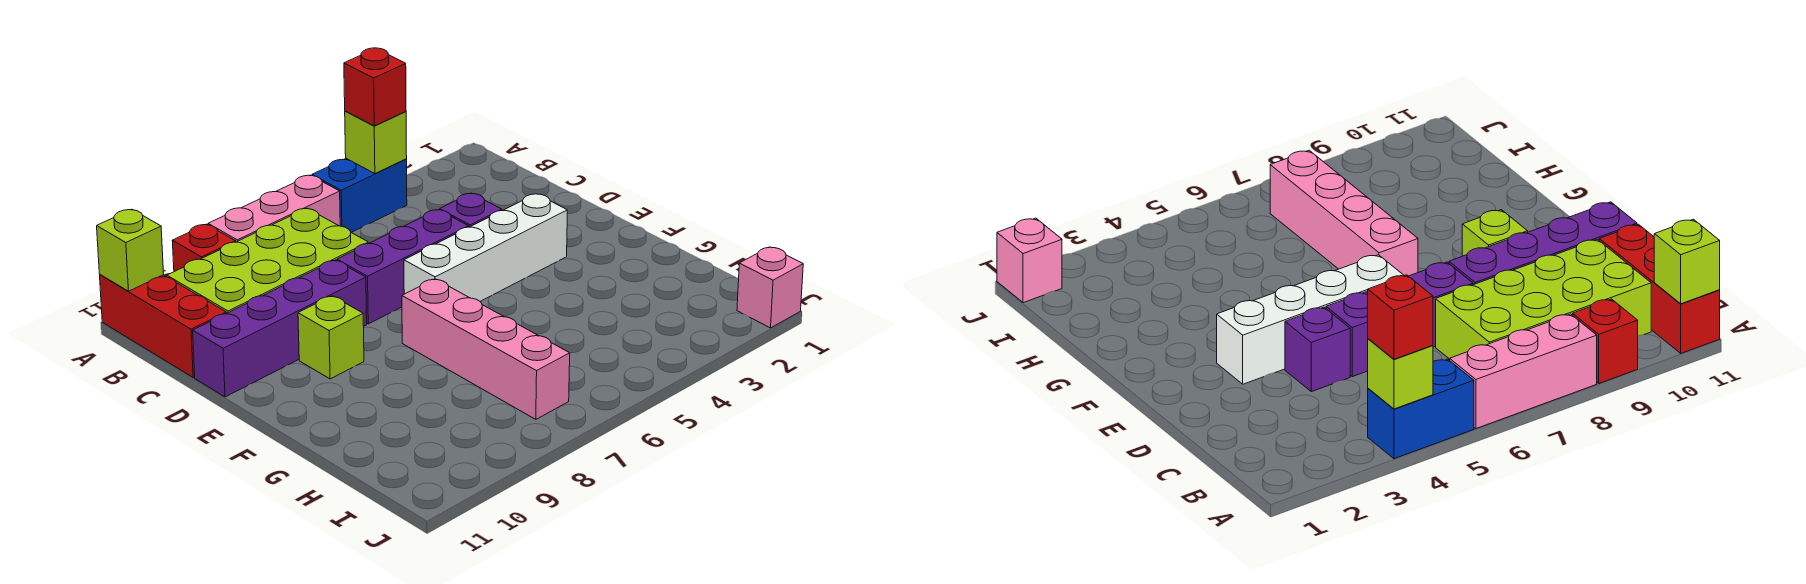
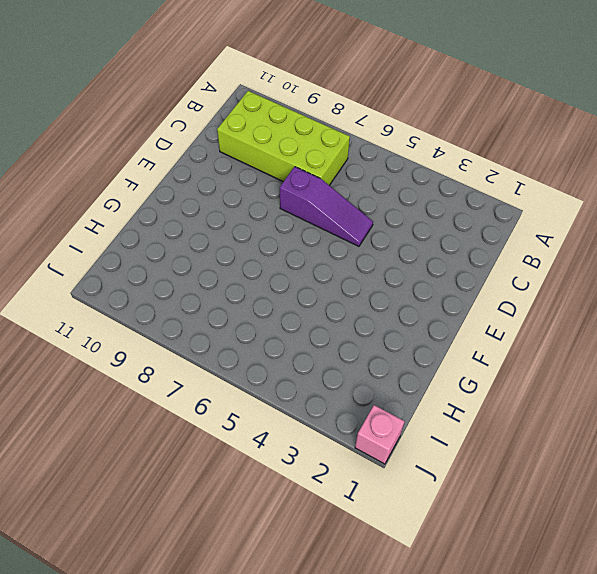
purple 1x3 slope [280,167,373,246] -> purple 1x3 brick [337,210,469,324]
none -> blue 1x2 brick [312,159,407,233]
none -> pink 1x3 brick [208,175,340,242]
none -> red 1x1 brick [172,224,236,272]

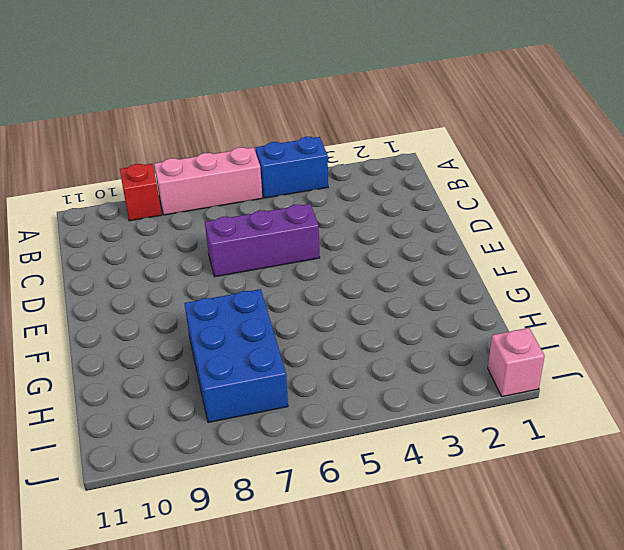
blue 2x3 brick [184,289,288,423] -> pink 1x4 brick [402,279,570,419]
none -> red 1x3 brick [100,275,226,377]
none -> lime 2x4 brick [167,209,369,313]
none -> purple 1x1 brick [440,193,502,227]

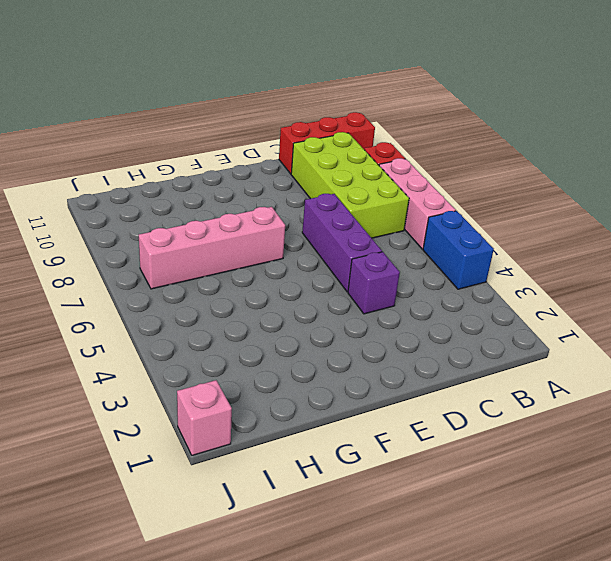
none -> purple 1x4 brick [193,260,367,397]
none -> white 1x4 brick [404,194,567,301]
none -> lime 1x1 brick [298,296,364,379]

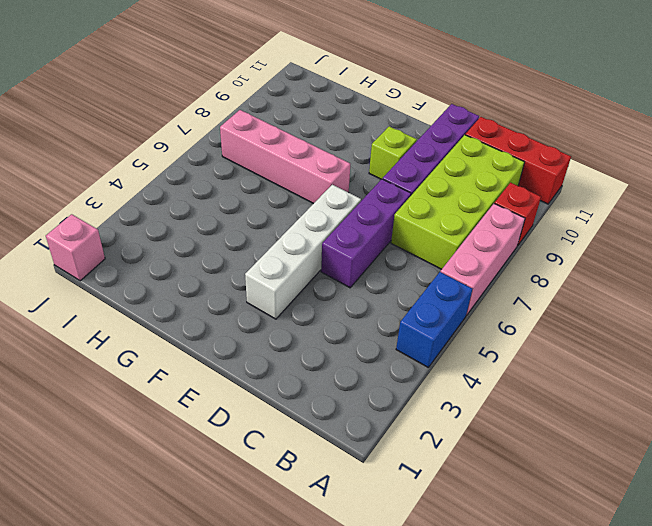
none -> purple 1x1 brick [440,193,502,227]
none -> lime 1x1 brick [345,111,407,174]
none -> lime 1x1 brick [97,210,164,291]

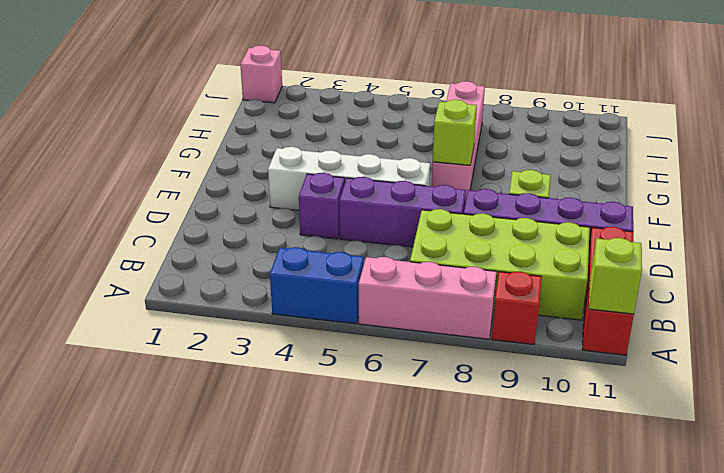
lime 1x1 brick [433,100,477,165] -> lime 1x1 brick moved to [345,111,407,174]
none -> red 1x1 brick [344,48,406,126]

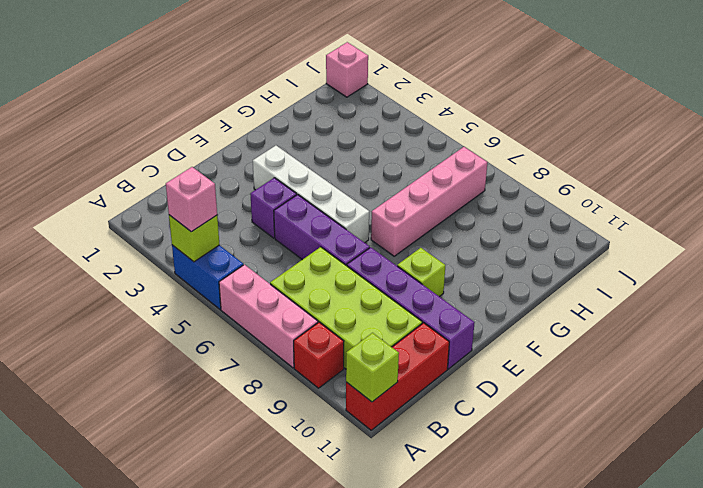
pink 1x1 brick [166,167,217,232] -> red 1x1 brick [344,48,406,126]

